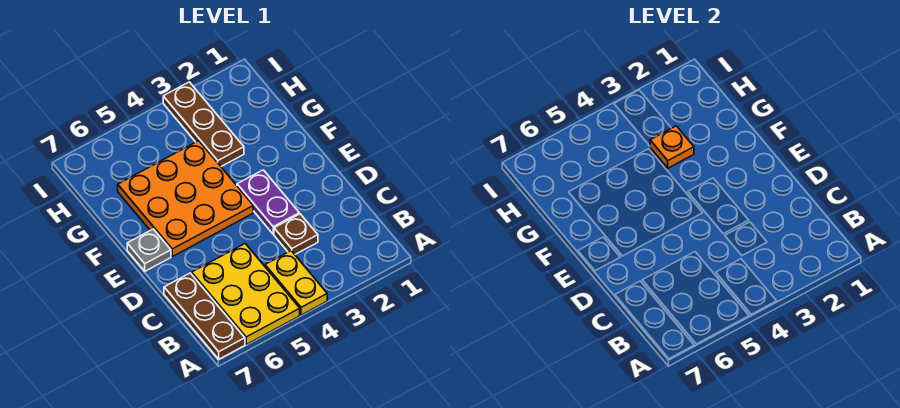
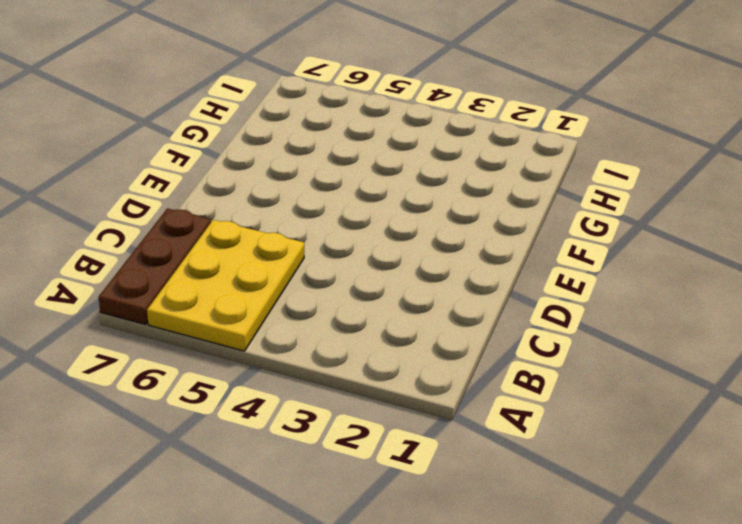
none -> yellow 1x2 plate [265,251,327,315]
none -> brown 1x1 plate [274,214,318,254]

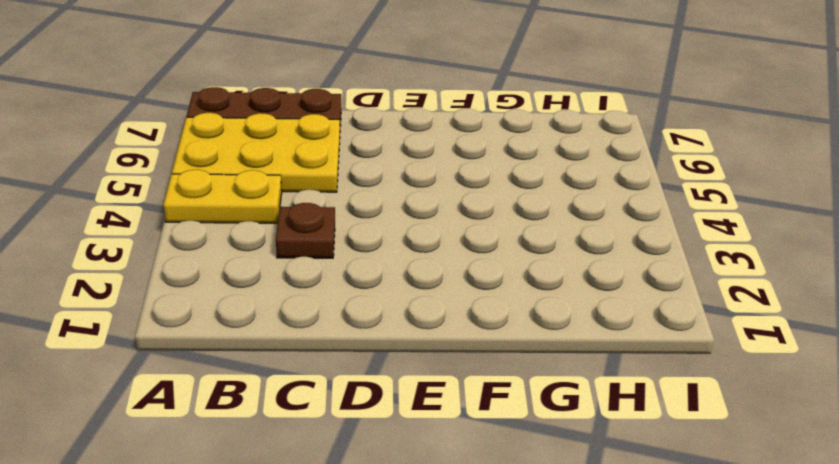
none -> purple 1x2 plate [237,170,299,234]
none -> orange 3x3 plate [118,141,253,257]

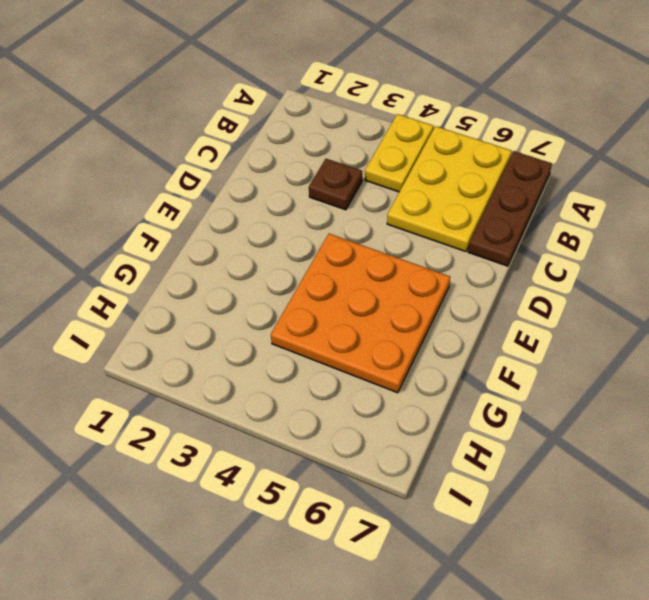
none -> purple 1x2 plate [237,170,299,234]
none -> grey 1x1 plate [127,229,171,271]

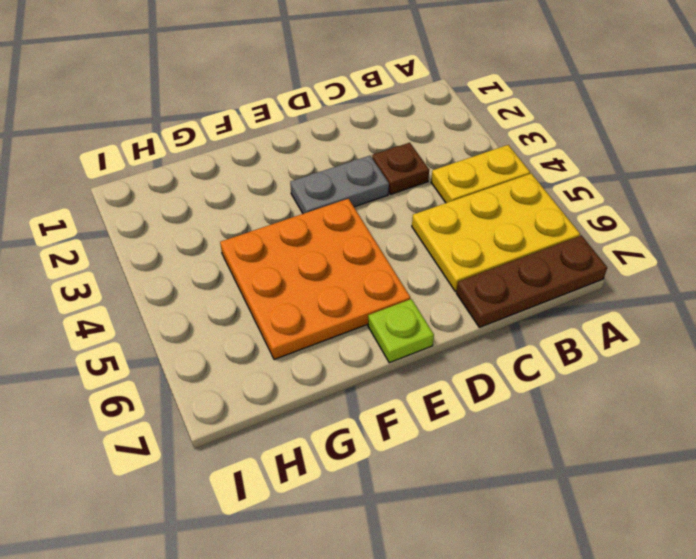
grey 1x2 plate [290,156,389,214] -> purple 1x2 plate [237,170,299,234]
lime 1x1 plate [368,299,434,363] -> grey 1x1 plate [127,229,171,271]
none -> brown 1x3 plate [163,82,244,167]
none -> orange 1x1 plate [650,126,694,168]

